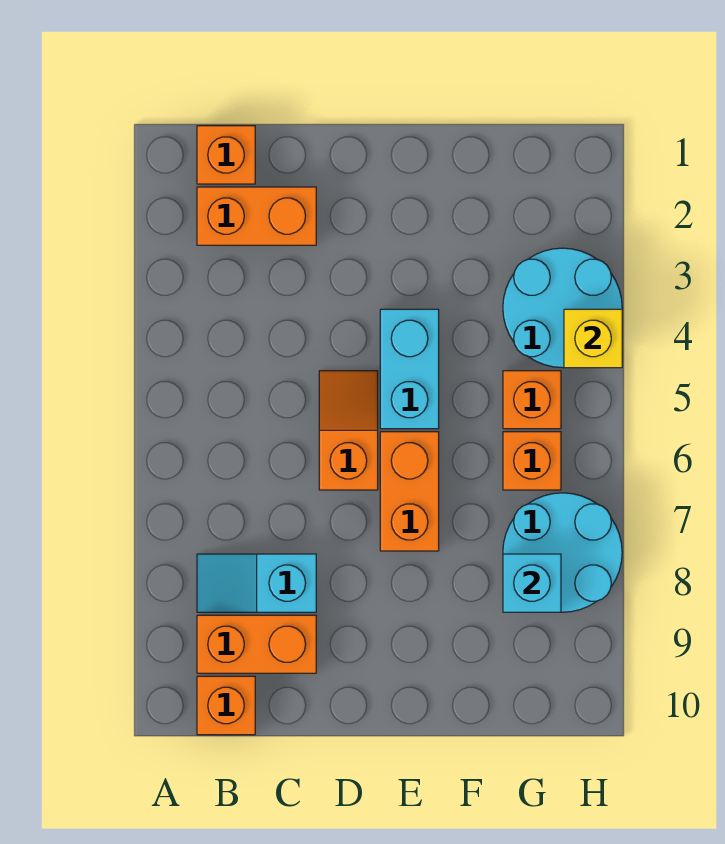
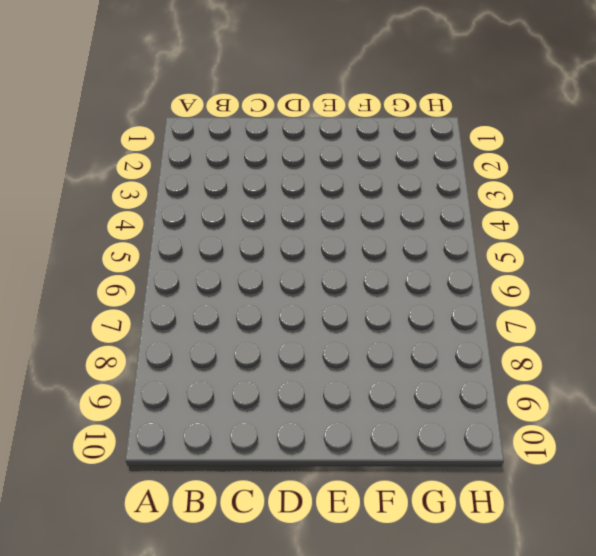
none -> orange 1x1 brick [197,126,255,184]
none -> orange 1x2 brick [197,187,316,245]
none -> cyan 1x2 slope [197,554,316,612]

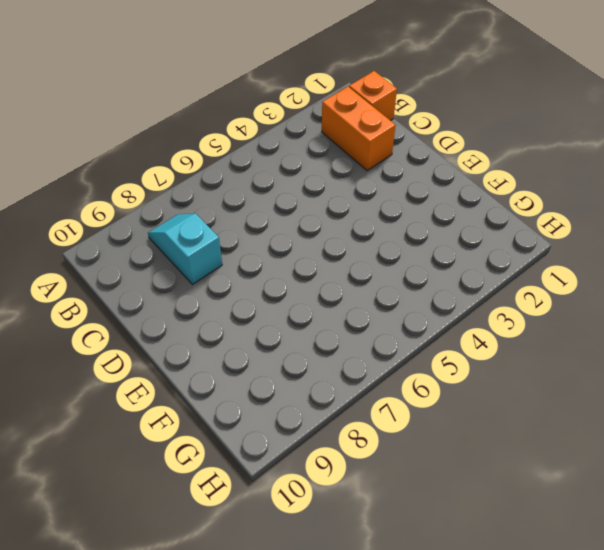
none -> orange 1x2 brick [197,615,316,673]
none -> orange 1x1 brick [197,676,255,735]
none -> orange 1x2 slope [319,371,378,490]

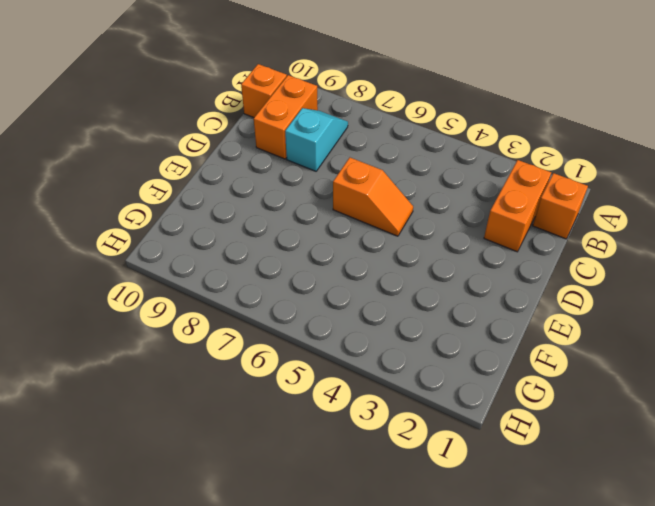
none -> cyan 1x2 brick [380,309,439,429]
none -> orange 1x2 brick [380,432,439,551]
none -> cyan 2x2 round brick [503,248,622,368]

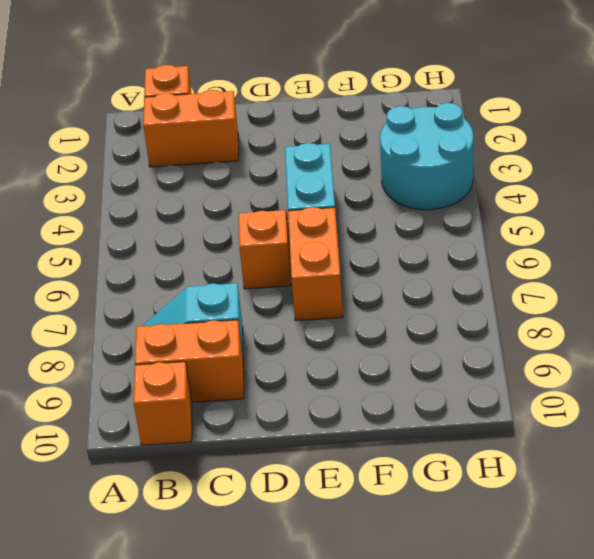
none -> orange 1x1 brick [503,371,561,429]
none -> orange 1x1 brick [503,432,561,490]
none -> cyan 2x2 round brick [503,493,622,612]

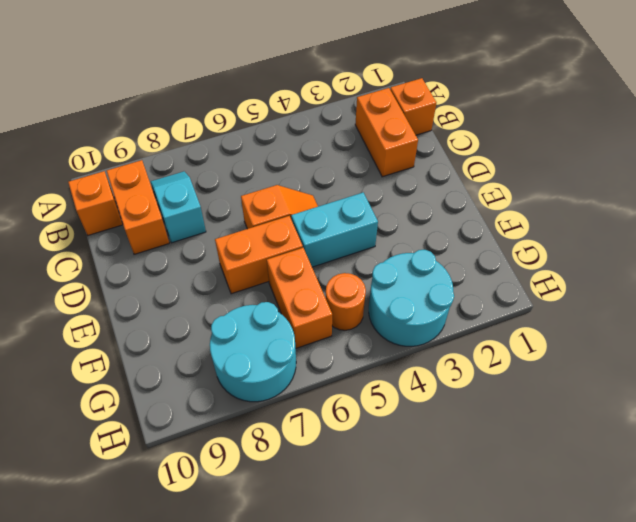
orange 1x2 brick [267,248,332,348] -> orange 1x1 brick [503,432,561,490]
orange 1x1 round brick [326,273,366,330] -> orange 1x1 brick [503,371,561,429]
none -> cyan 1x1 brick [503,554,561,612]
none -> yellow 1x1 brick [564,309,622,368]

